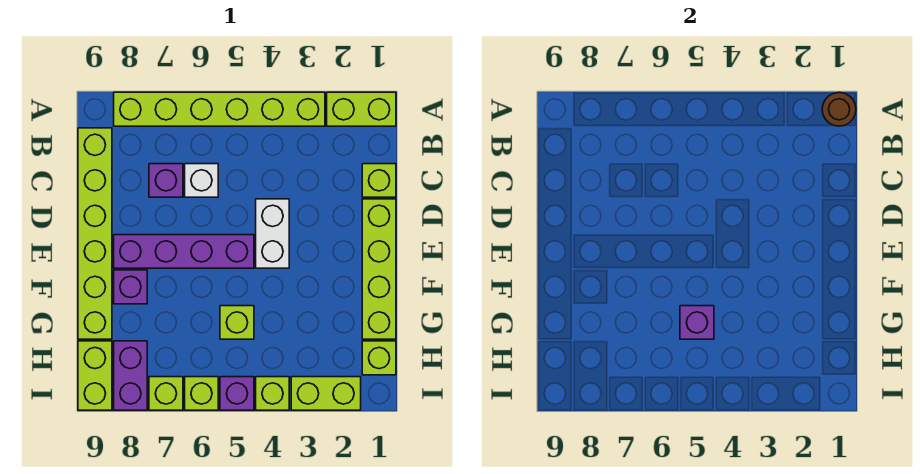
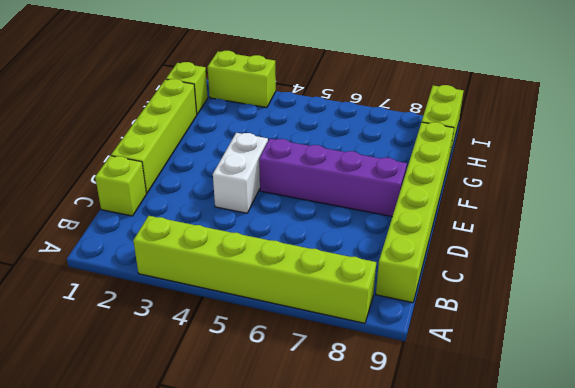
none -> lime 1x2 brick [327,92,396,126]
none -> white 1x1 brick [185,164,218,197]
none -> purple 1x1 brick [149,164,183,197]

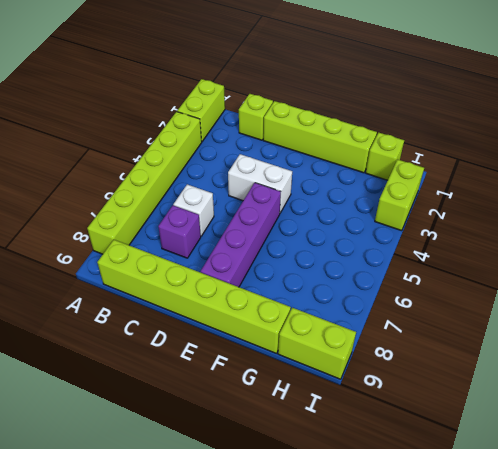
none -> purple 1x1 brick [114,270,147,304]
none -> lime 1x1 brick [220,306,254,339]
none -> purple 1x2 brick [114,341,147,410]

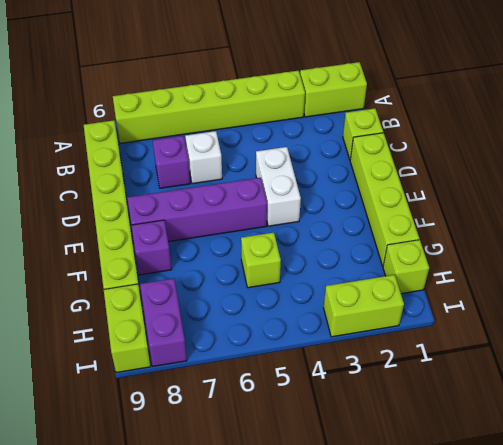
none -> lime 1x1 brick [256,377,289,410]
none -> purple 1x1 brick [220,377,254,410]
none -> lime 1x1 brick [185,377,218,410]

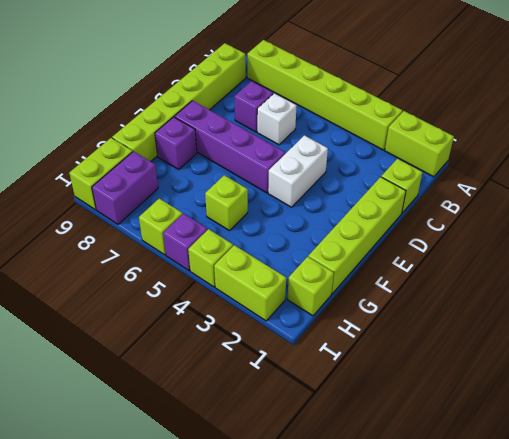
none -> lime 1x1 brick [149,377,183,410]
none -> brown 1x1 round brick [822,93,856,126]
none -> purple 1x1 brick [680,306,714,339]

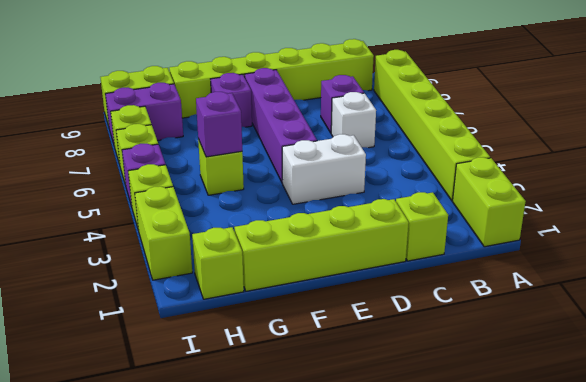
none -> brown 1x1 round brick [822,93,856,126]

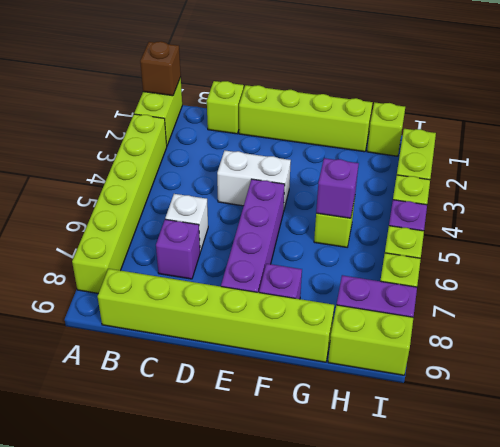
brown 1x1 brick [140,41,181,96] -> brown 1x1 round brick [822,93,856,126]

